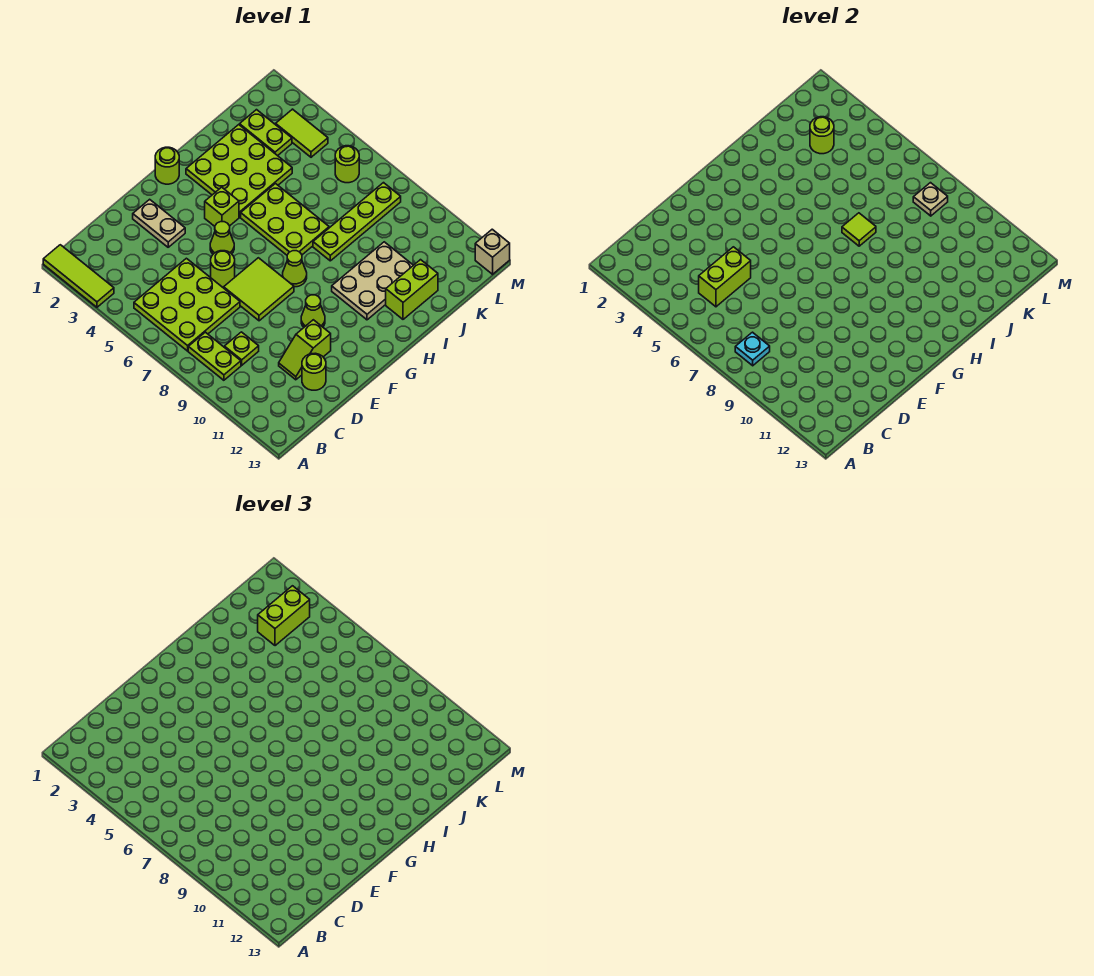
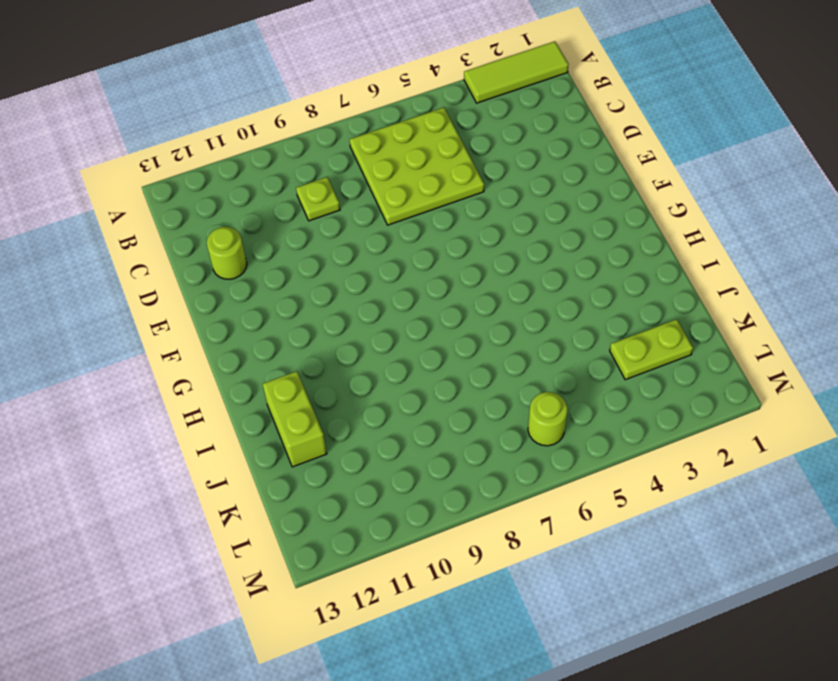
none -> lime 1x2 plate [188,332,241,380]
none -> lime 1x2 slope [279,320,331,380]
none -> tan 1x2 plate [133,199,185,247]

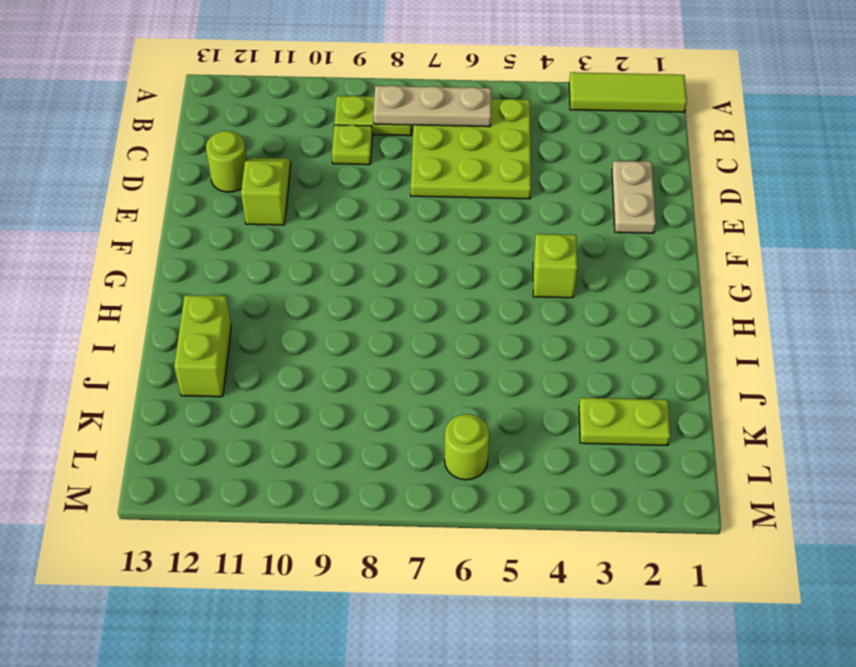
tan 1x3 plate [373,86,491,127] -> cyan 1x1 plate [735,332,770,366]
tan 1x2 plate [612,161,656,233] -> tan 1x2 plate turned to [133,199,185,247]
none -> lime 1x1 round brick [211,251,235,287]
none -> lime 2x2 tile [224,258,294,321]
none -> lime 1x1 cone [210,222,234,254]

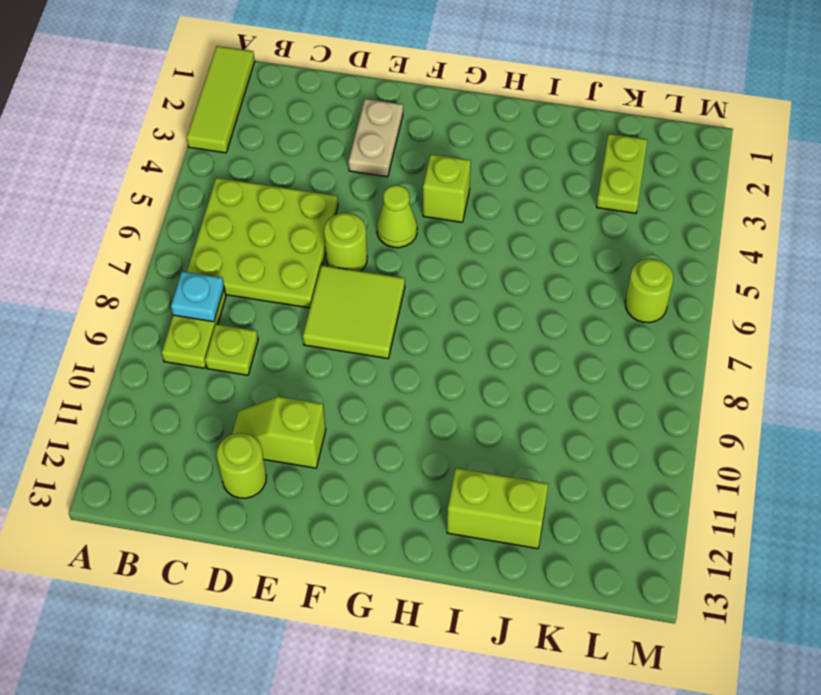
none -> lime 1x1 cone [301,295,325,327]
none -> lime 1x1 round brick [155,147,179,184]
none -> lime 1x1 cone [283,251,307,287]

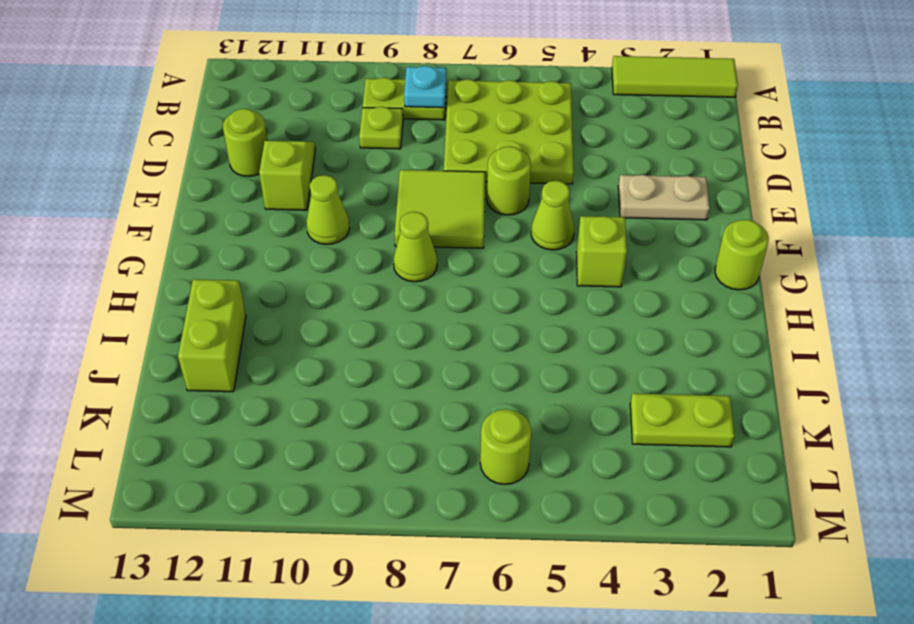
none -> lime 3x3 plate [186,125,292,217]
none -> lime 2x3 plate [241,184,329,255]
none -> tan 2x3 plate [332,242,413,320]

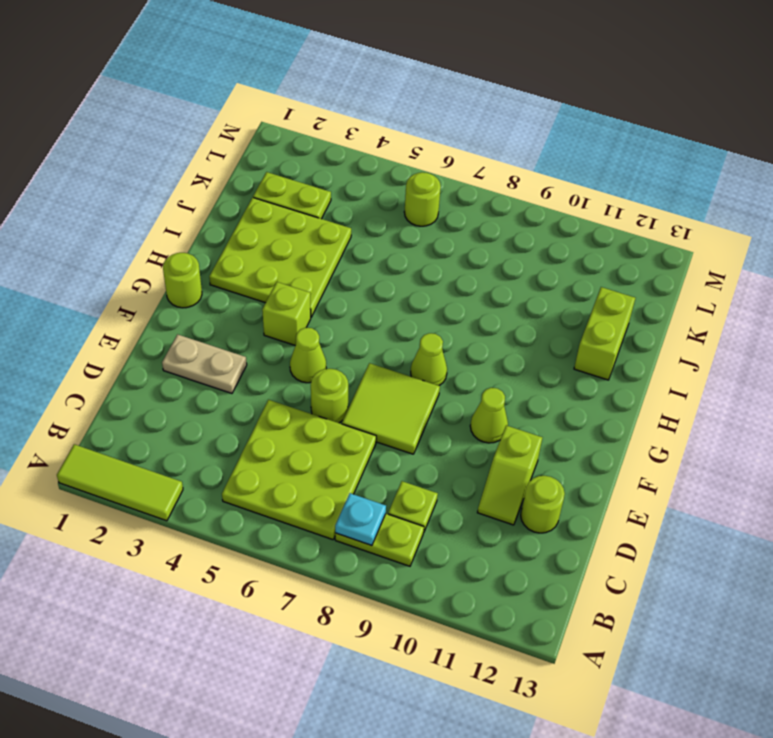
none -> lime 2x3 plate [241,184,329,255]
none -> tan 2x3 plate [332,242,413,320]
none -> lime 1x4 plate [313,183,401,261]

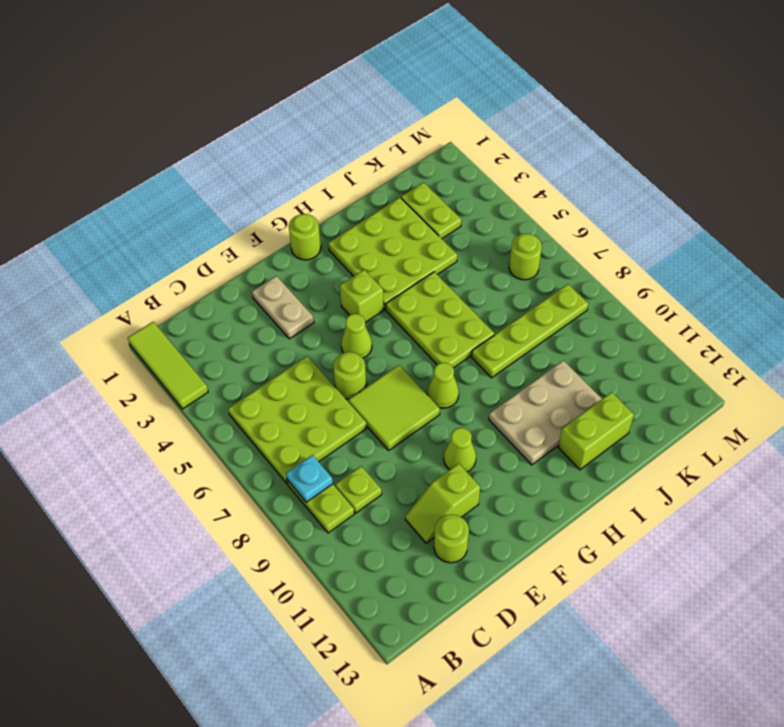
none -> lime 1x2 tile [276,109,328,157]
none -> tan 1x1 brick [475,229,510,274]
none -> lime 1x2 brick [699,247,751,307]

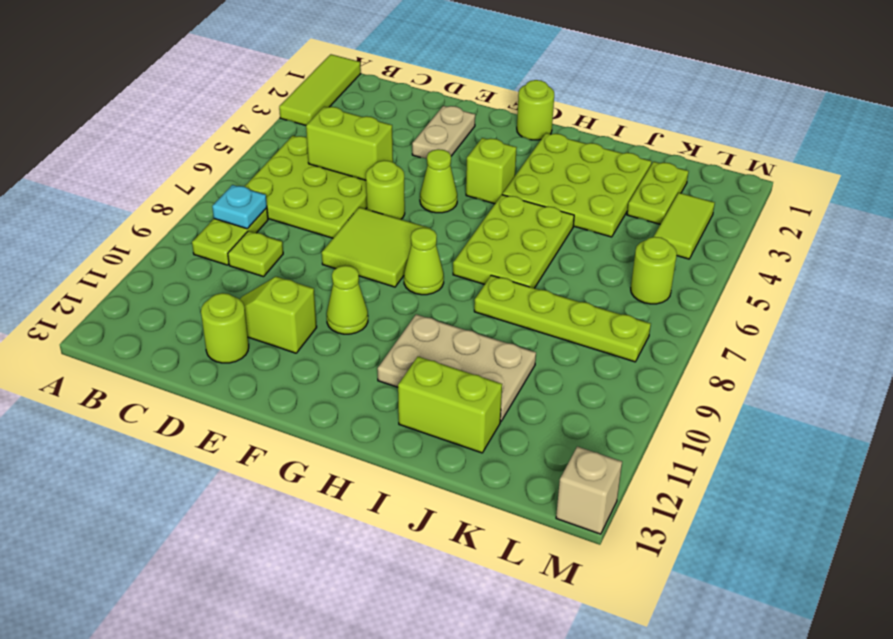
none -> lime 1x1 tile [842,213,876,246]
none -> lime 1x1 round brick [810,117,834,154]
none -> tan 1x1 plate [913,183,948,216]

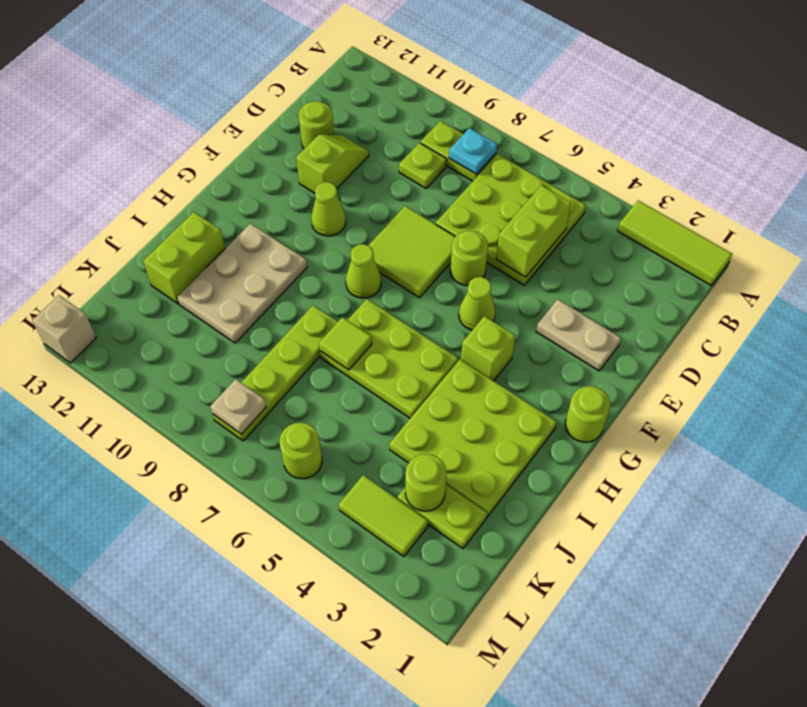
none -> lime 1x2 brick [258,586,310,646]

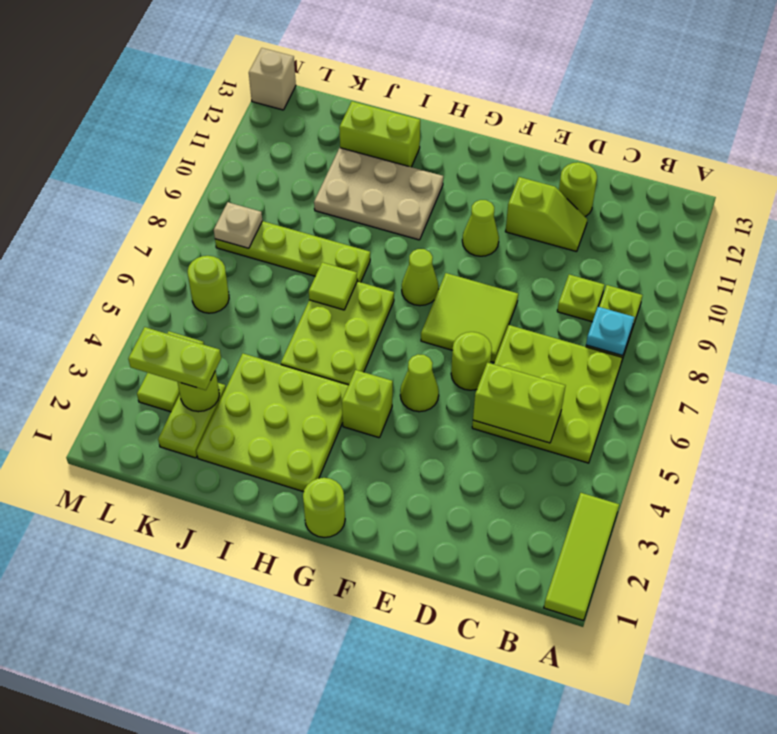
lime 1x2 plate [128,327,221,390] -> lime 1x2 brick [258,586,310,646]
none -> tan 1x2 plate [133,199,185,247]

